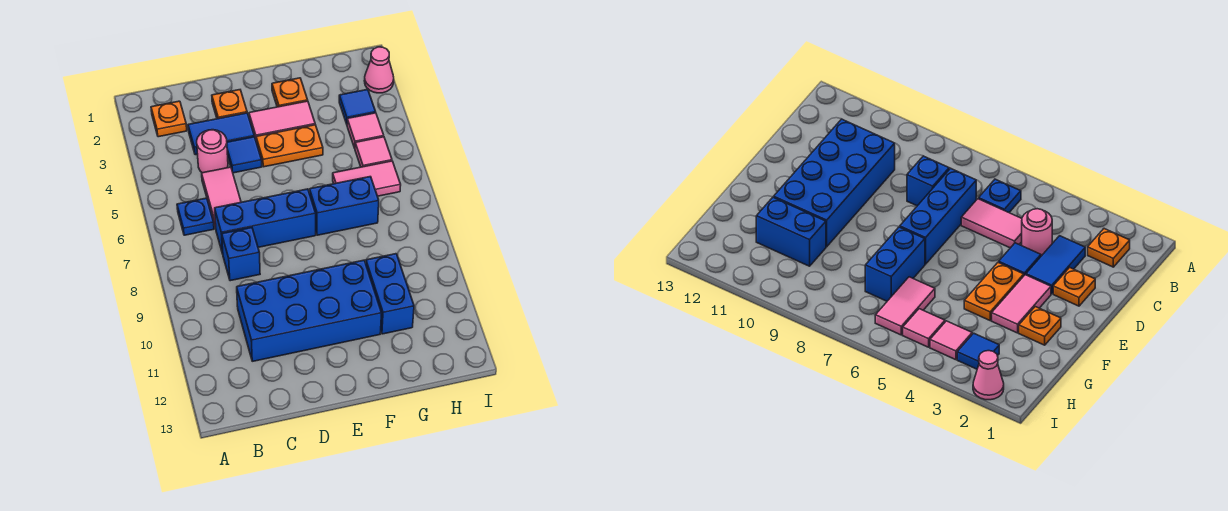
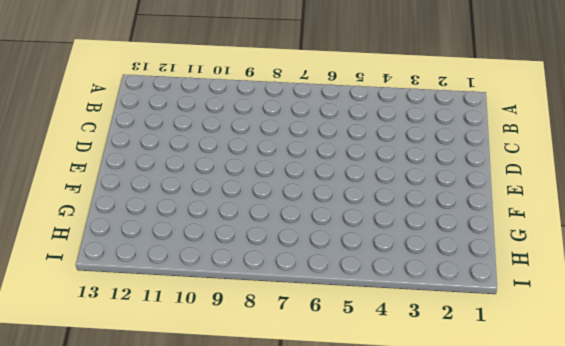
none -> orange 1x1 plate [151,101,187,137]
none -> blue 1x1 plate [177,198,214,235]
none -> blue 1x2 tile [188,113,254,155]

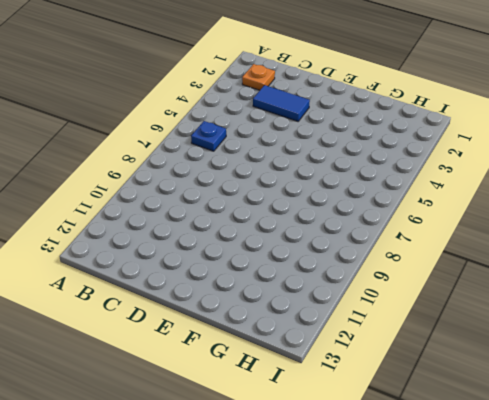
none -> pink 1x1 round brick [197,130,228,173]
none -> pink 1x2 tile [202,167,241,228]
none -> blue 1x3 brick [215,189,316,254]

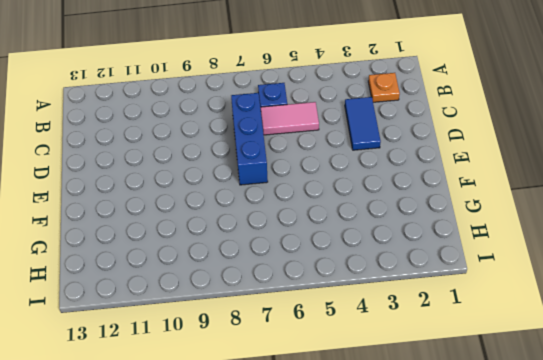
none -> pink 1x1 round brick [197,130,228,173]
none -> blue 1x1 brick [222,228,260,281]
none -> blue 2x4 brick [237,260,382,361]

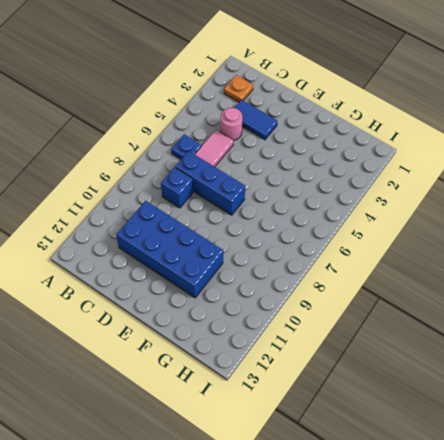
none -> orange 1x1 plate [212,90,247,119]
none -> blue 1x1 tile [227,137,262,173]
none -> pink 1x2 tile [249,101,315,139]

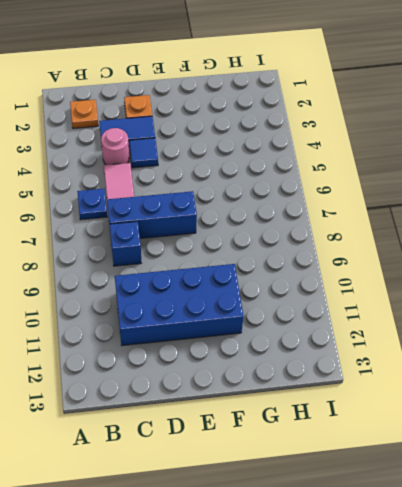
none -> pink 1x2 tile [249,101,315,139]
none -> orange 1x2 plate [256,125,323,167]
none -> orange 1x1 plate [272,78,308,107]

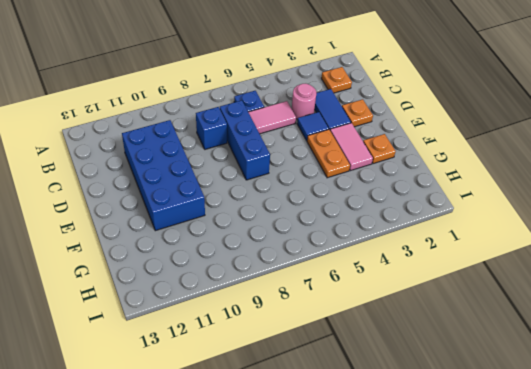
none -> blue 1x2 brick [310,177,379,235]
none -> pink 1x2 tile [333,161,401,196]
none -> blue 1x2 brick [366,254,414,334]

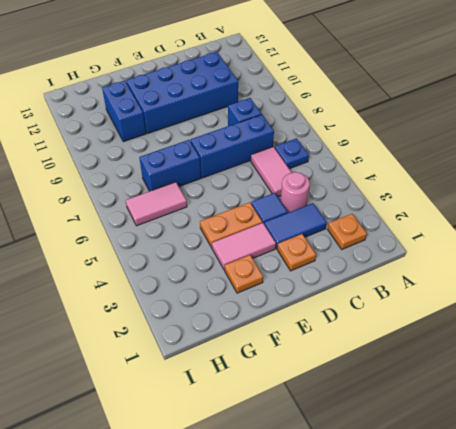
none -> blue 1x1 tile [339,90,376,124]
none -> pink 1x1 tile [347,113,384,148]
none -> pink 1x1 tile [355,137,392,167]

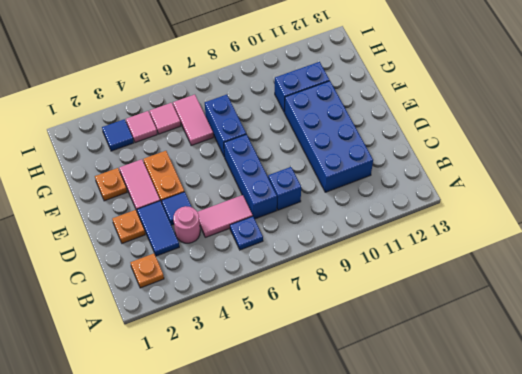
none -> pink 1x1 cone [364,47,394,93]

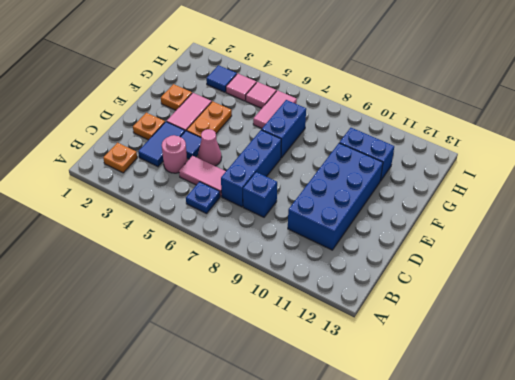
pink 1x1 cone [198,129,222,166] -> pink 1x1 cone moved to [364,47,394,93]

